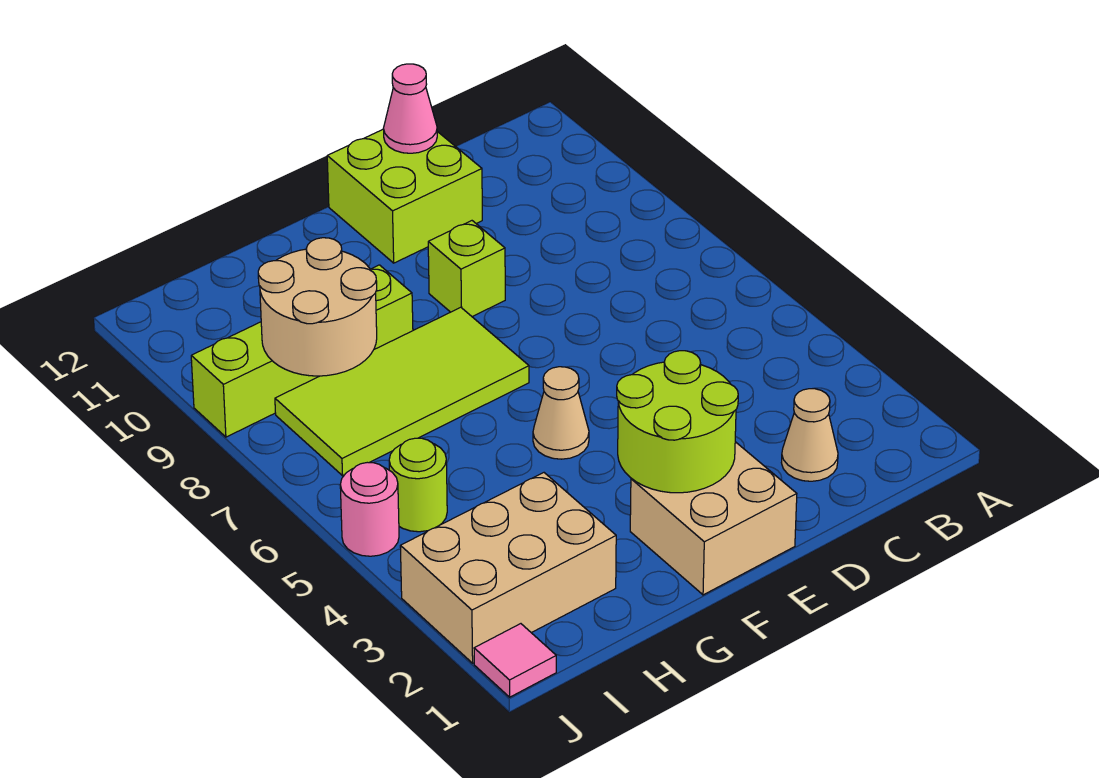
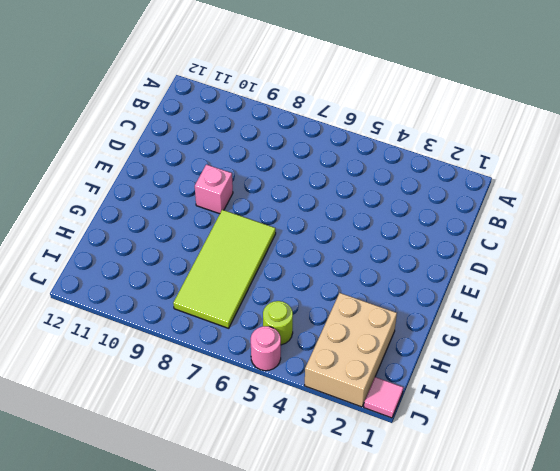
pink 1x1 brick [195,164,233,214] -> lime 1x1 brick [428,221,505,317]
none -> tan 1x1 cone [781,389,838,481]
none -> lime 2x2 brick [327,129,482,263]
none -> tan 2x2 brick [630,442,797,595]

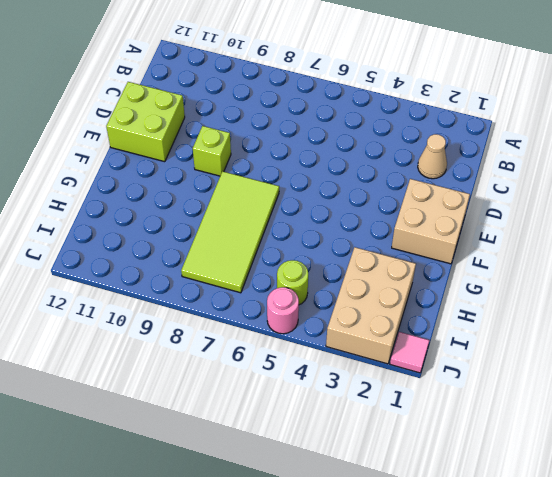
none -> tan 1x1 cone [533,367,589,459]
none -> lime 1x4 brick [191,265,413,437]
none -> pink 1x1 cone [383,64,437,153]

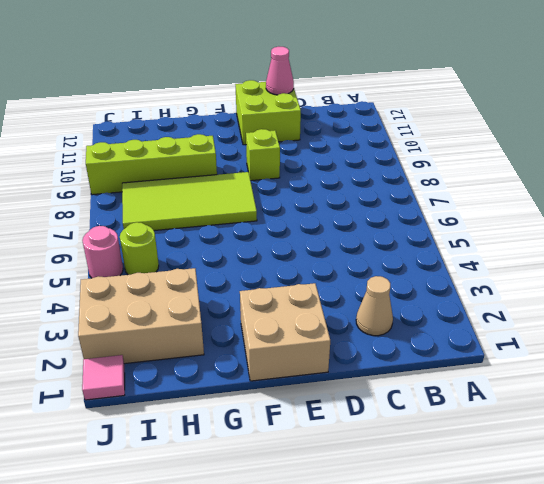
none -> tan 1x1 cone [533,367,589,459]
none -> lime 2x2 round brick [617,351,738,493]
none -> tan 2x2 round brick [258,238,377,376]

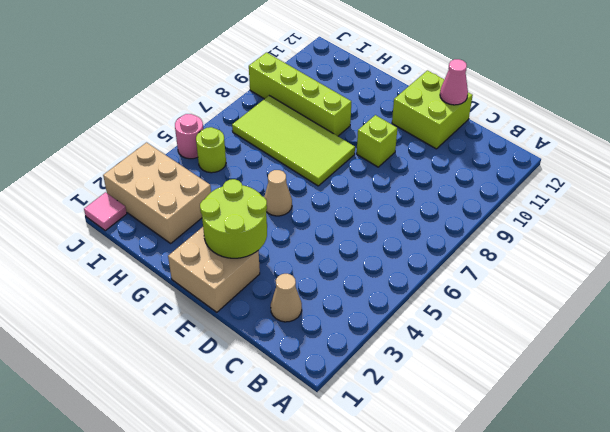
none -> tan 2x2 round brick [258,238,377,376]

